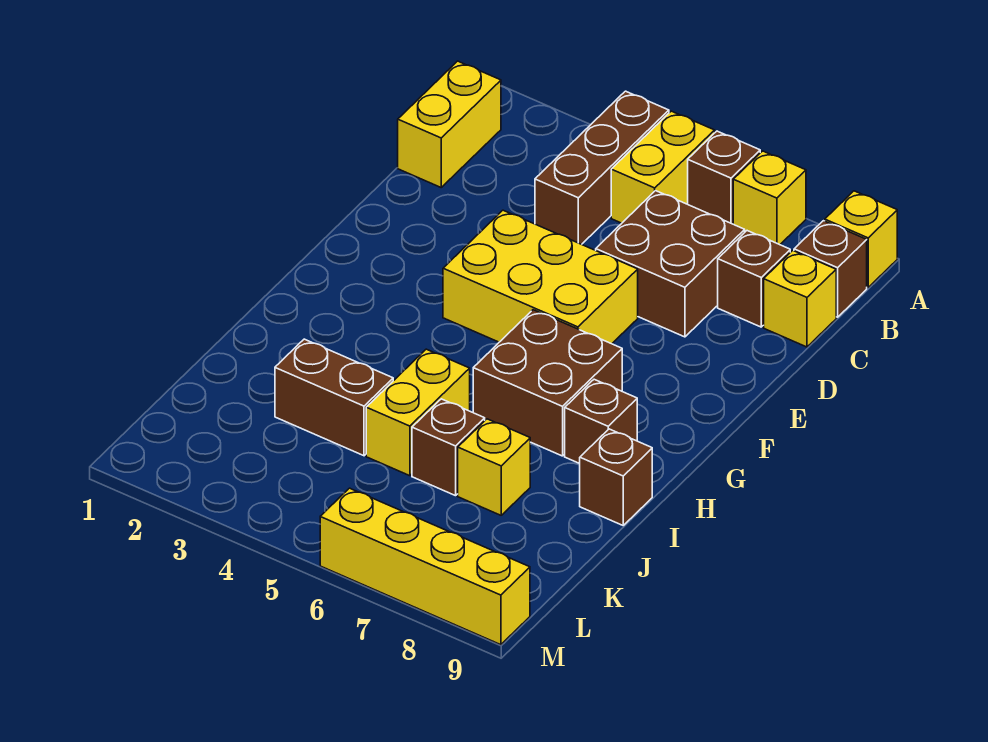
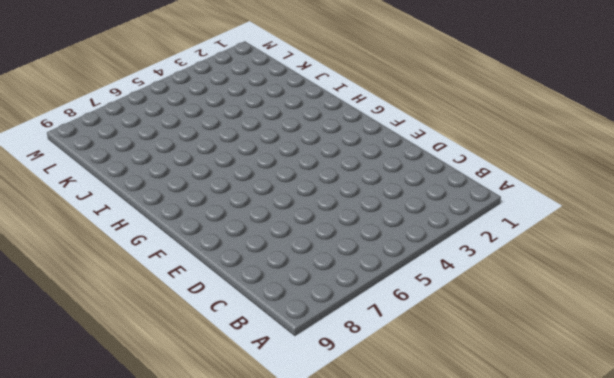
none -> brown 1x3 brick [535,91,669,244]
none -> yellow 1x2 brick [611,111,715,223]
none -> brown 1x1 brick [688,131,760,224]

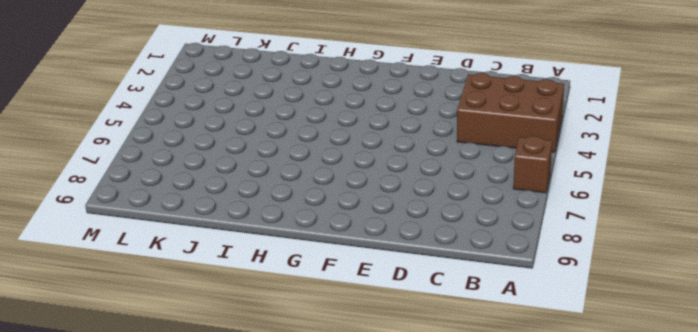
brown 2x3 brick [457,73,564,152] -> brown 1x3 brick [535,91,669,244]
none -> yellow 1x2 brick [611,111,715,223]
none -> yellow 1x1 brick [733,151,806,245]
none -> yellow 1x1 brick [825,191,897,287]

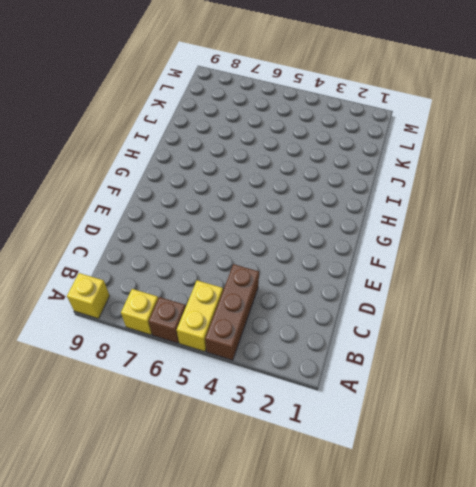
none -> yellow 1x2 brick [398,61,501,187]
none -> brown 1x1 brick [794,221,867,317]
none -> brown 2x2 brick [596,191,745,337]

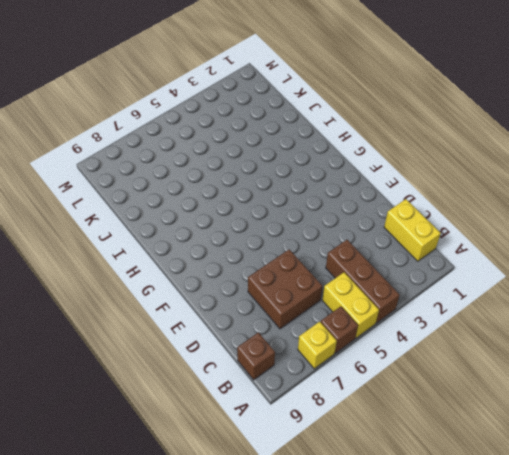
none -> yellow 1x1 brick [825,191,897,287]
none -> brown 1x1 brick [718,231,790,327]
none -> yellow 1x1 brick [764,250,836,347]

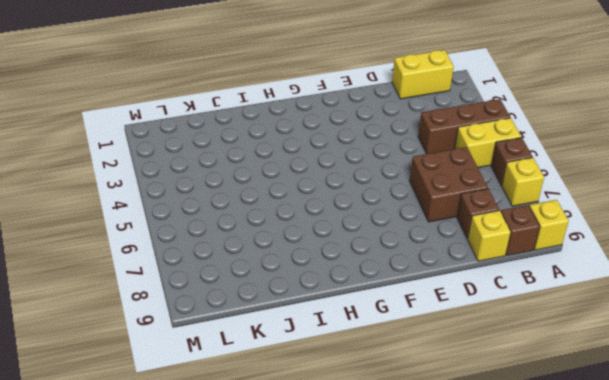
none -> yellow 2x3 brick [443,210,638,344]
none -> brown 2x2 brick [473,310,622,456]
none -> brown 1x1 brick [565,379,637,464]

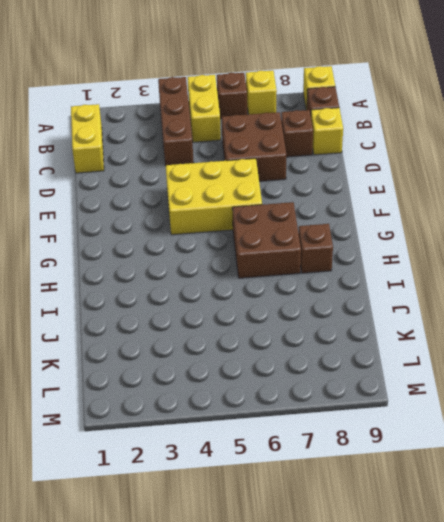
none -> yellow 1x2 brick [366,349,470,476]
none -> brown 1x1 brick [580,429,652,525]
none -> brown 1x2 brick [275,339,393,456]

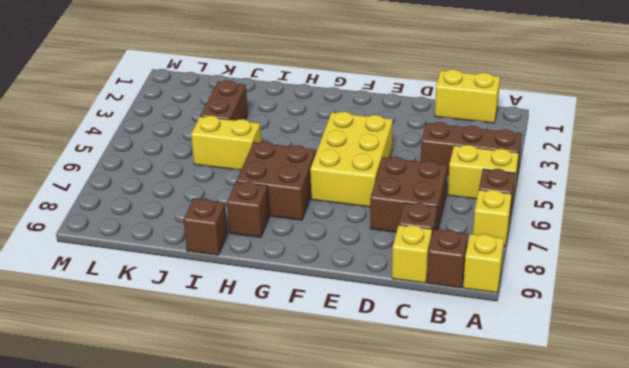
none -> brown 1x1 brick [412,399,485,496]
none -> yellow 1x1 brick [458,419,530,515]
none -> yellow 1x4 brick [320,488,530,645]

